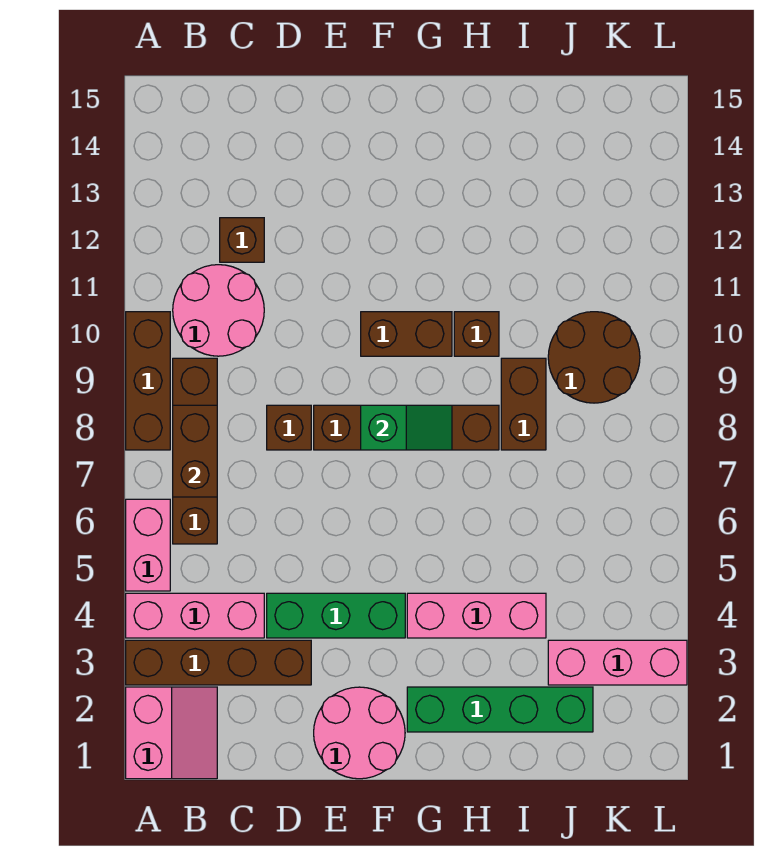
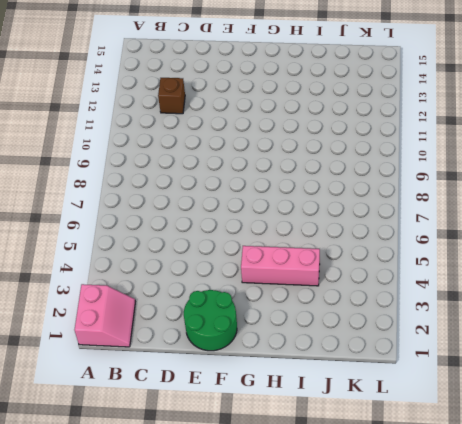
green 2x2 round brick [184,290,237,351] -> pink 2x2 round brick [314,687,405,779]
none -> brown 1x4 brick [126,640,311,685]
none -> pink 1x3 brick [126,593,264,638]
none -> pink 1x2 brick [126,499,170,591]

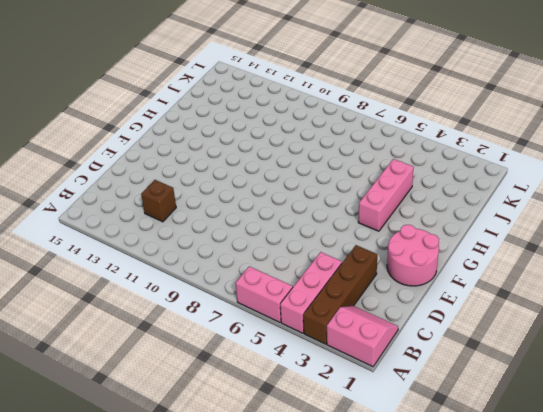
none -> brown 1x3 brick [126,312,170,450]
none -> brown 1x4 brick [173,358,217,544]
none -> pink 2x2 round brick [173,265,264,356]

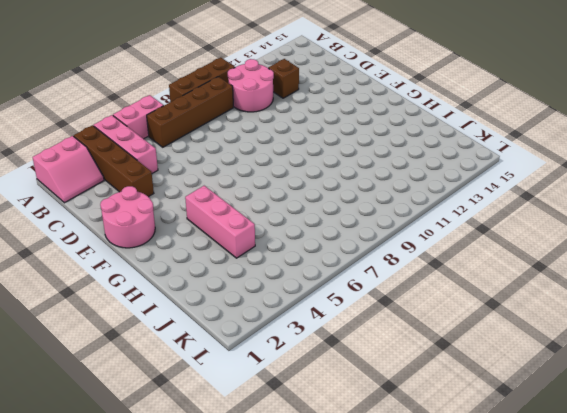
none -> green 1x3 brick [267,593,405,638]
none -> brown 1x1 brick [267,405,311,450]
none -> brown 1x4 brick [314,405,499,450]

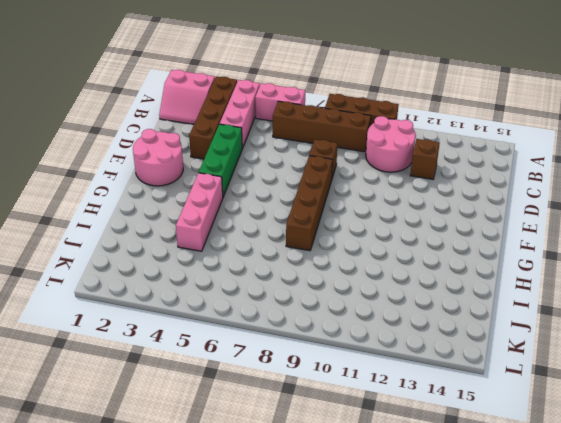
none -> brown 1x2 brick [361,312,452,356]
none -> green 1x4 brick [407,687,593,732]
none -> brown 1x1 brick [454,312,499,356]

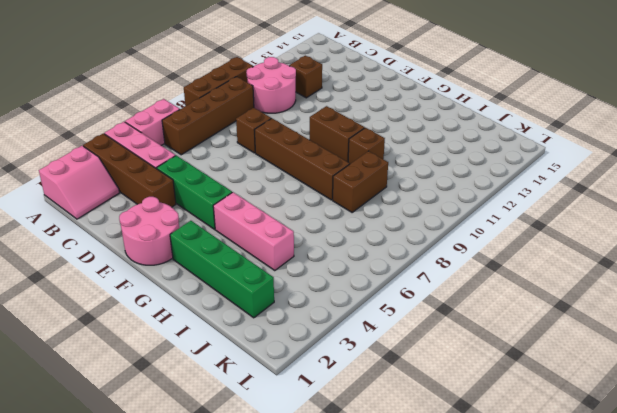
none -> pink 1x3 brick [548,640,687,685]
none -> brown 2x2 round brick [548,312,640,403]
none -> brown 1x2 brick [173,405,217,497]

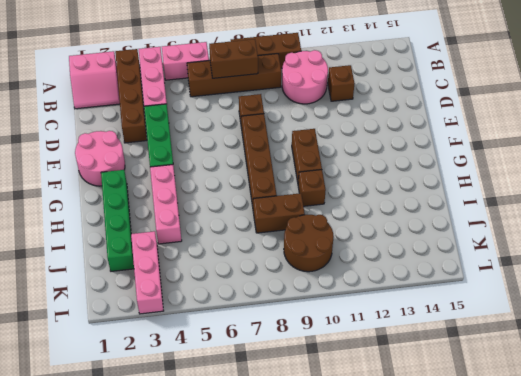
none -> green 1x2 slope [361,405,452,450]

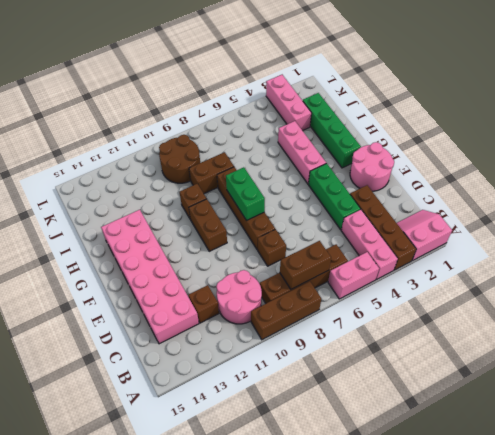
pink 2x6 brick [101,210,199,344] -> none
green 1x2 brick [226,167,265,220] -> green 1x2 slope [361,405,452,450]

